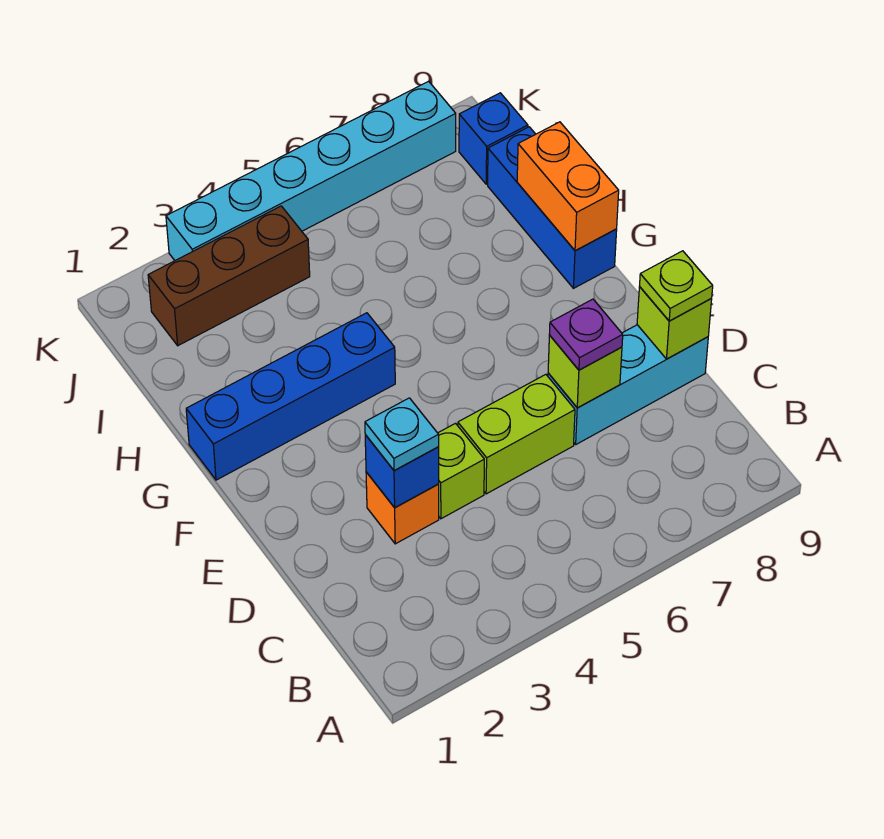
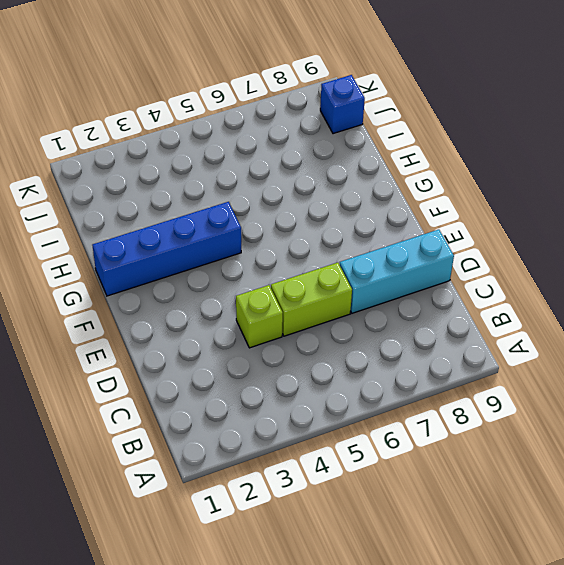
none -> orange 1x1 brick [366,472,439,544]
none -> blue 1x3 brick [488,127,617,288]
none -> brown 1x3 brick [148,206,310,346]

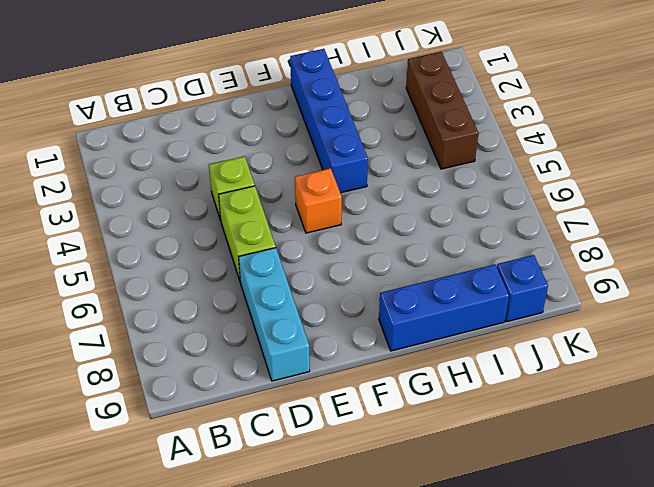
orange 1x1 brick [295,168,342,233] -> orange 1x1 brick moved to [366,472,439,544]
none -> cyan 1x6 brick [166,81,456,260]
none -> blue 1x1 brick [365,435,439,508]
none -> lime 1x1 brick [548,335,622,408]

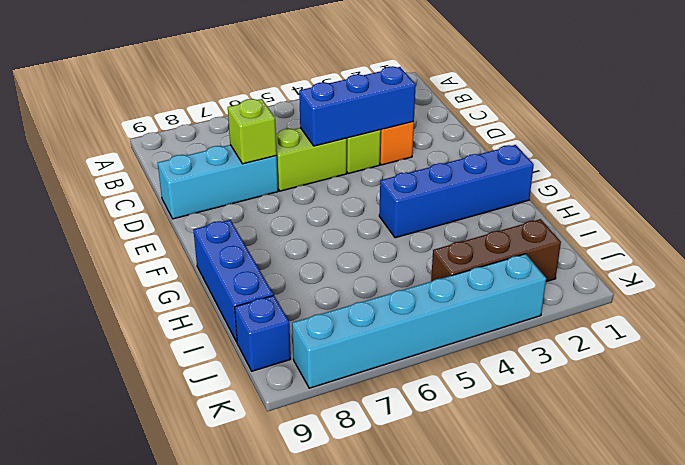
blue 1x3 brick [299,66,416,146] -> blue 1x1 brick [365,435,439,508]
none -> lime 1x1 brick [637,287,712,359]
none -> orange 1x2 brick [517,122,619,251]
none -> cyan 1x1 plate [365,398,439,471]

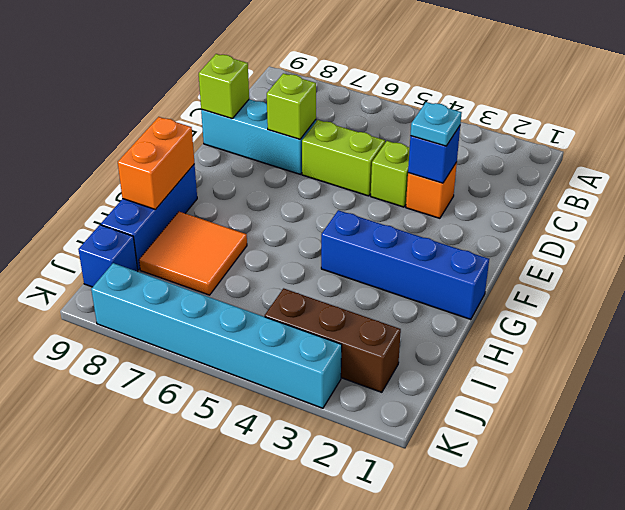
orange 2x2 tile [139,212,247,295] -> none
none -> purple 1x1 plate [549,299,623,370]
none -> lime 1x1 plate [640,251,713,321]

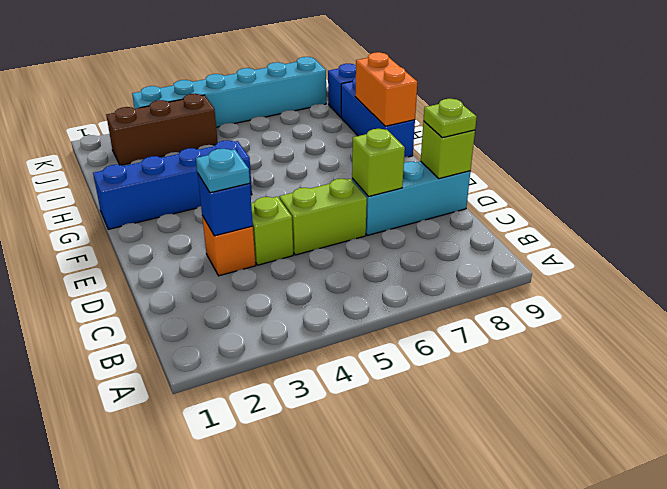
none -> purple 1x1 plate [549,299,623,370]

